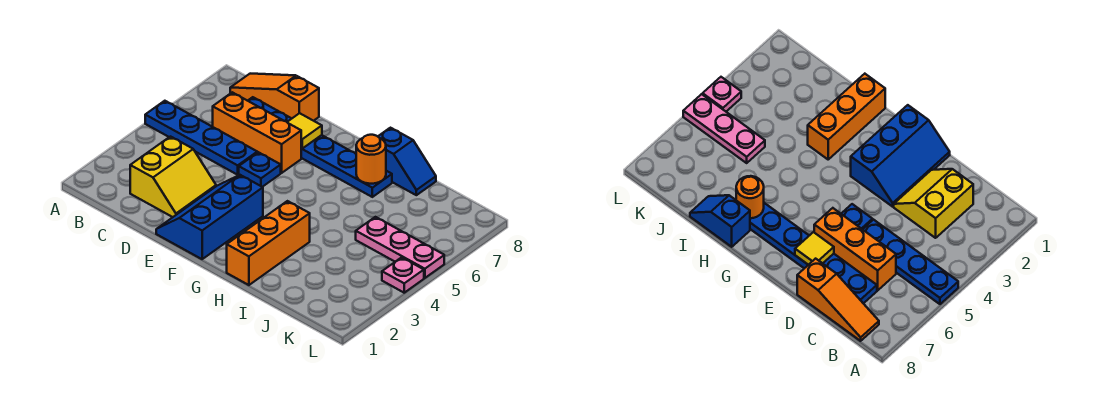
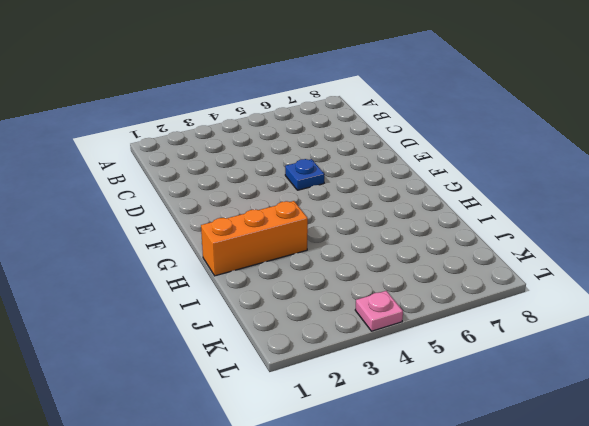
none -> blue 1x4 plate [145,101,257,175]
none -> orange 1x3 slope [230,74,319,121]
none -> yellow 2x2 slope [130,137,216,217]

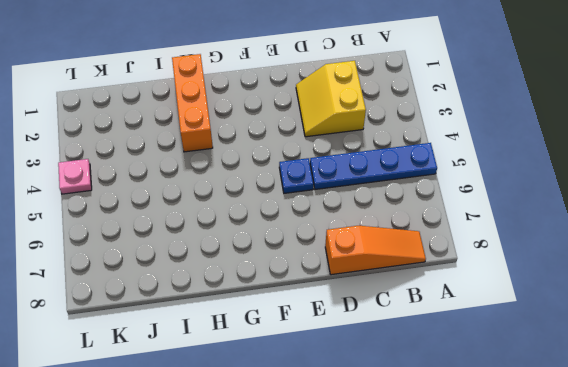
none -> orange 1x3 brick [213,92,301,173]
none -> blue 1x6 plate [248,97,392,197]
none -> blue 2x3 slope [156,175,263,259]

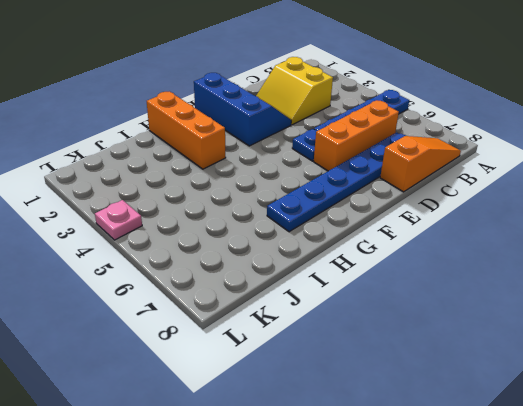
none -> blue 1x2 slope [378,128,436,195]
none -> pink 1x3 plate [356,217,444,278]
none -> yellow 1x1 tile [287,113,322,149]

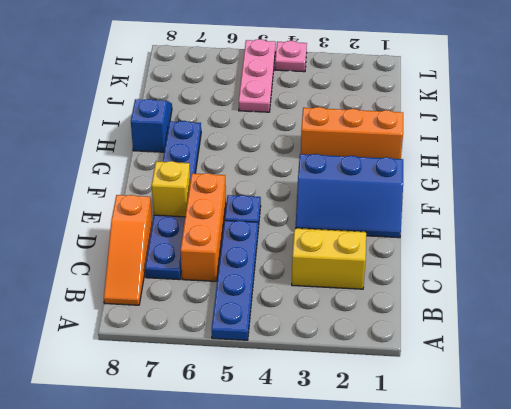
yellow 1x1 brick [152,161,190,217] -> yellow 1x1 tile [287,113,322,149]
none -> orange 1x1 round brick [356,135,386,184]

